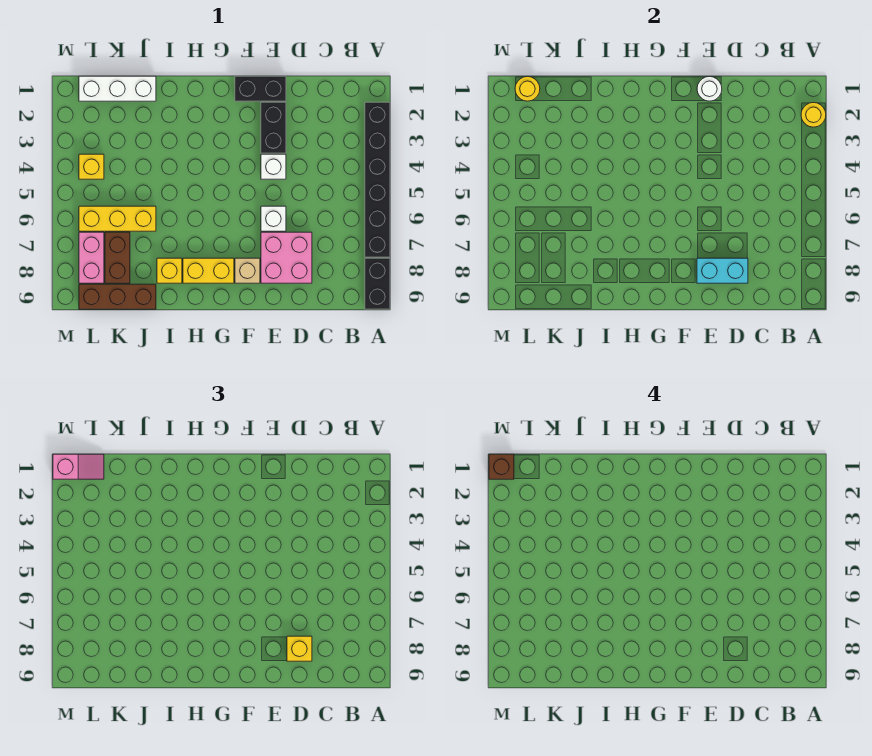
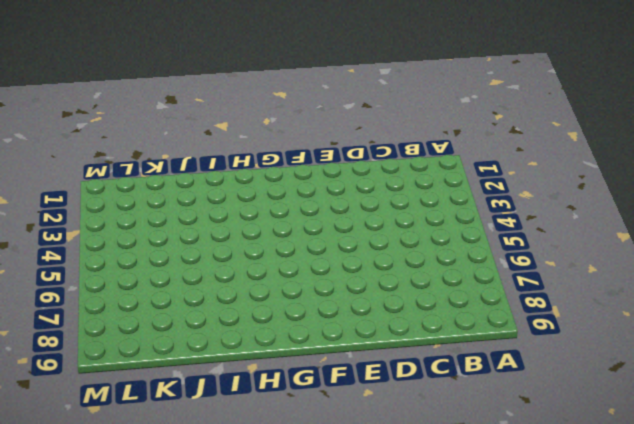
none -> black 1x6 brick [365,102,390,257]
none -> black 1x2 brick [365,258,390,309]
none -> pink 2x2 brick [261,232,312,283]

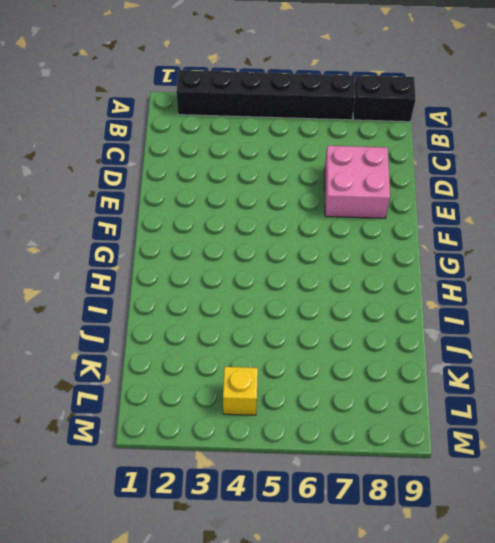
none -> black 1x2 brick [235,76,286,101]
none -> black 1x2 brick [261,102,286,153]
none -> white 1x1 brick [261,154,286,179]

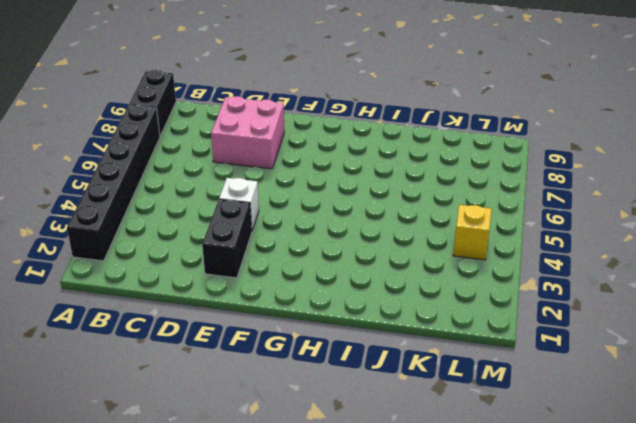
none -> black 1x2 brick [235,76,286,101]
none -> white 1x1 brick [261,206,286,231]
none -> tan 1x1 brick [235,258,260,283]

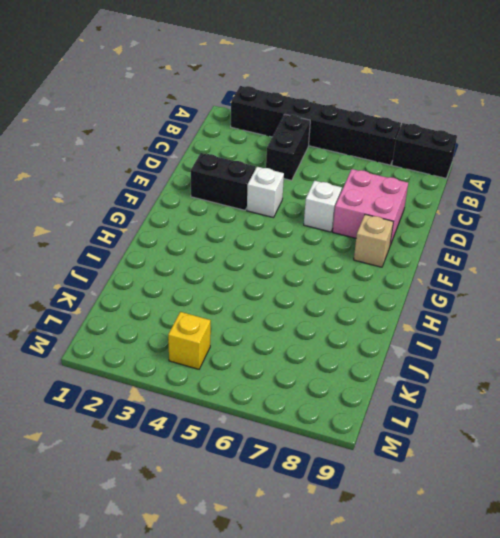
black 1x2 brick [266,114,310,181] -> black 1x2 brick moved to [235,76,286,101]
none -> yellow 1x2 brick [183,258,234,283]
none -> yellow 1x1 brick [157,258,182,283]
none -> white 1x3 brick [79,76,156,101]

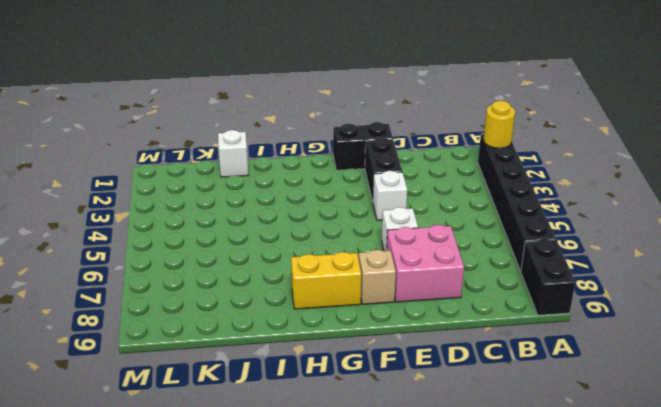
white 1x1 brick [218,130,248,177] -> white 1x3 brick [79,76,156,101]
none -> yellow 1x1 brick [157,258,182,283]
none -> yellow 1x3 brick [79,206,156,231]
none -> brown 1x3 brick [79,284,156,309]

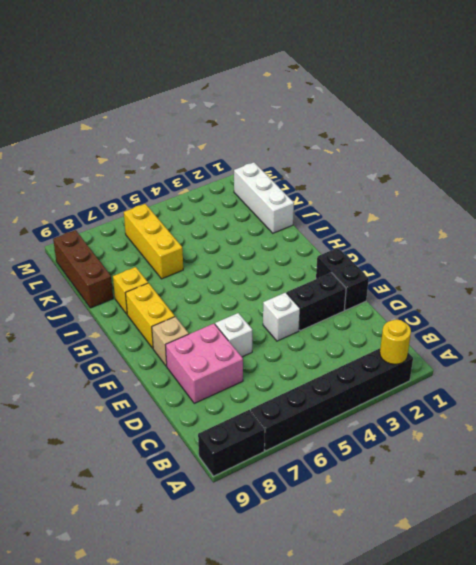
none -> brown 1x2 brick [105,232,130,283]
none -> yellow 1x1 brick [79,154,104,179]
none -> pink 1x2 brick [79,232,104,283]

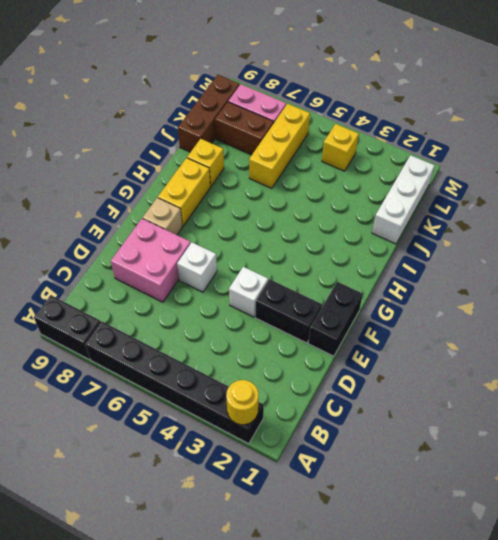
none -> cyan 1x2 brick [697,258,748,283]
none -> white 1x1 round brick [697,77,722,101]
none -> yellow 1x1 round brick [515,77,540,101]

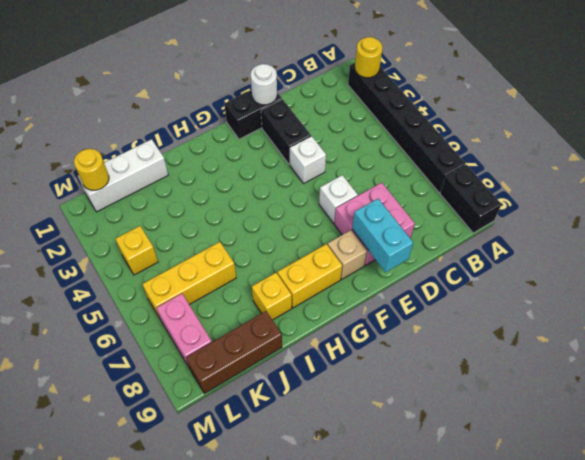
cyan 1x2 brick [352,199,413,272] -> cyan 1x2 brick turned to [697,258,748,283]
none -> brown 1x2 brick [105,232,130,283]
none -> yellow 1x1 brick [287,636,312,661]
none -> pink 1x2 slope [53,454,104,479]

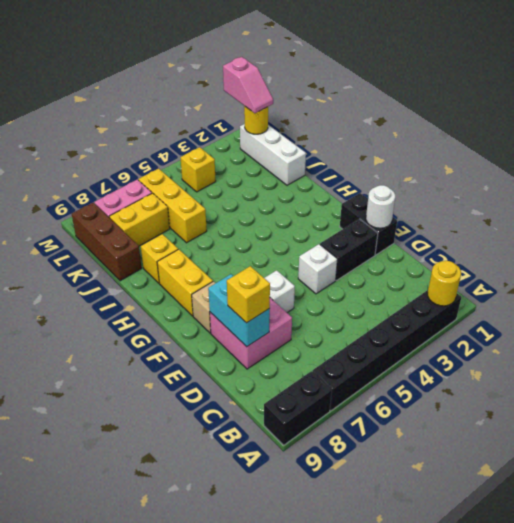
yellow 1x2 brick [109,193,170,246] -> brown 1x2 brick [105,232,130,283]
none -> brown 1x1 brick [489,454,514,479]

